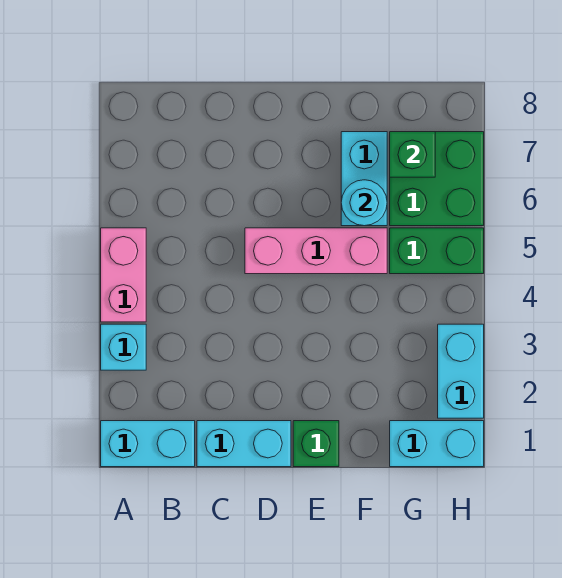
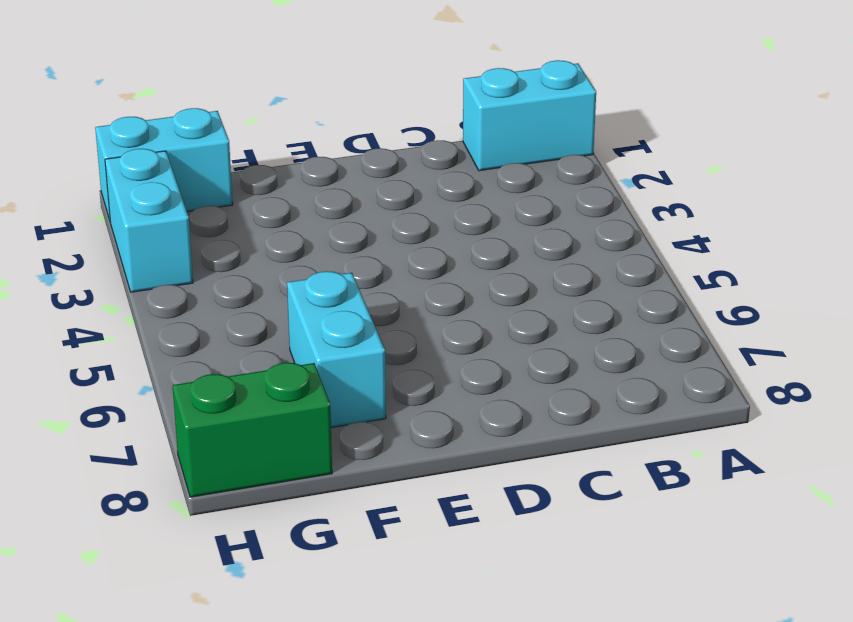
green 1x2 brick [173,363,332,497] -> green 1x2 brick moved to [390,228,484,274]
none -> cyan 1x1 brick [101,324,146,370]
none -> pink 1x2 brick [101,228,146,322]
none -> cyan 1x2 brick [197,421,291,467]

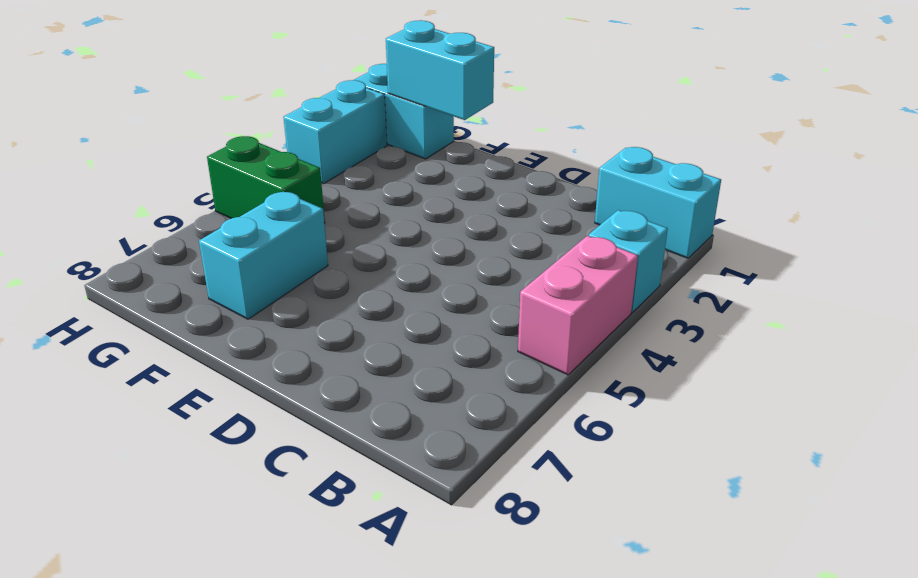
cyan 1x2 brick [386,20,494,120] -> cyan 1x2 brick moved to [197,421,291,467]
none -> pink 1x3 brick [245,228,387,274]
none -> green 1x1 brick [293,421,339,467]
none -> green 2x2 brick [390,132,484,226]

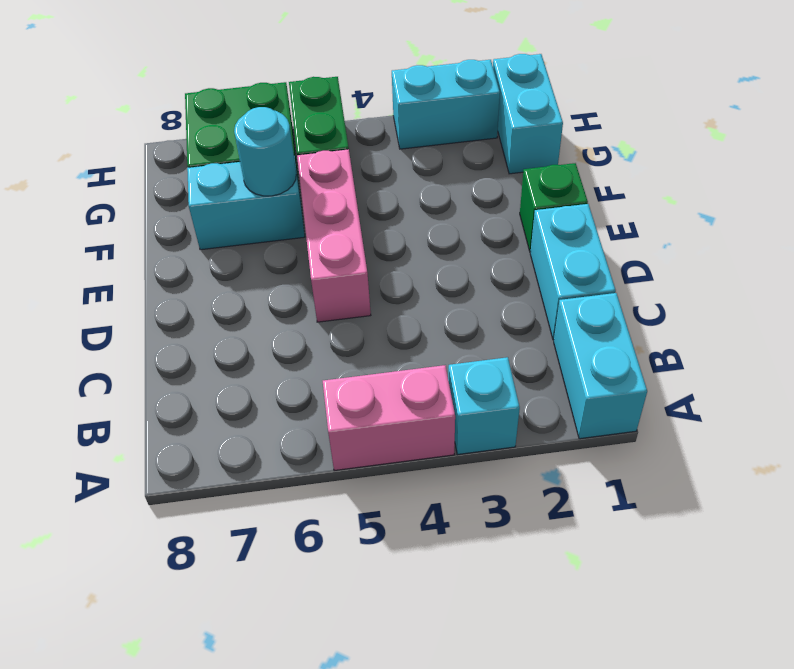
none -> green 1x1 brick [390,132,435,177]

